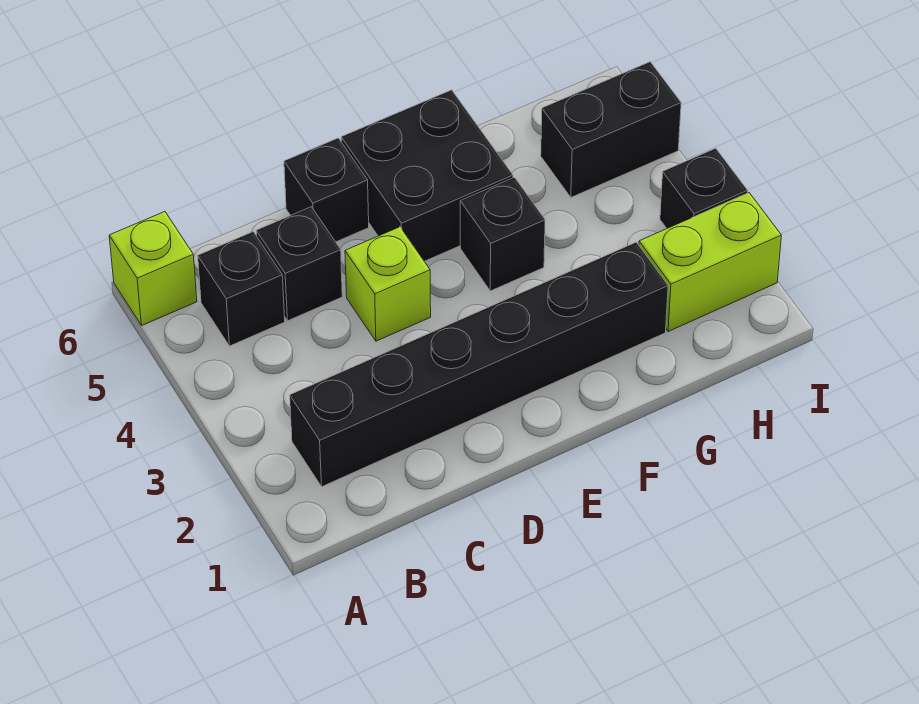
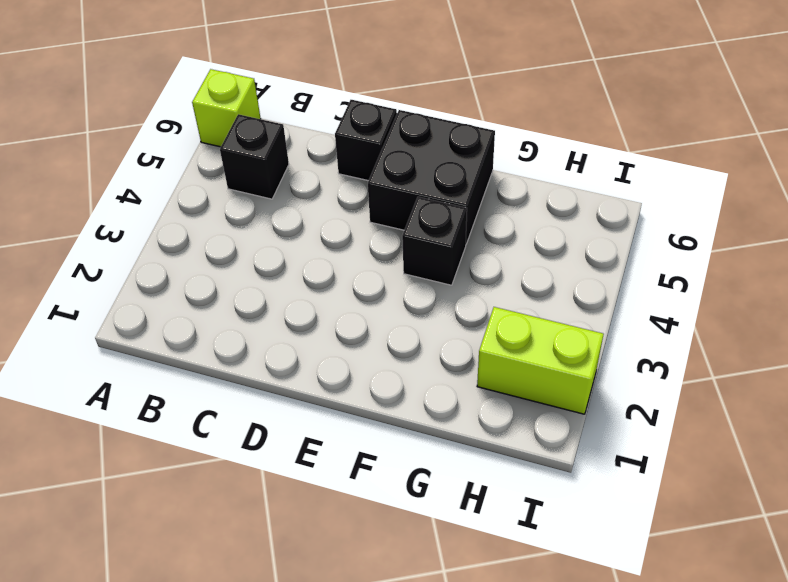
none -> black 1x6 brick [290,242,668,487]
none -> black 1x1 brick [256,207,342,321]

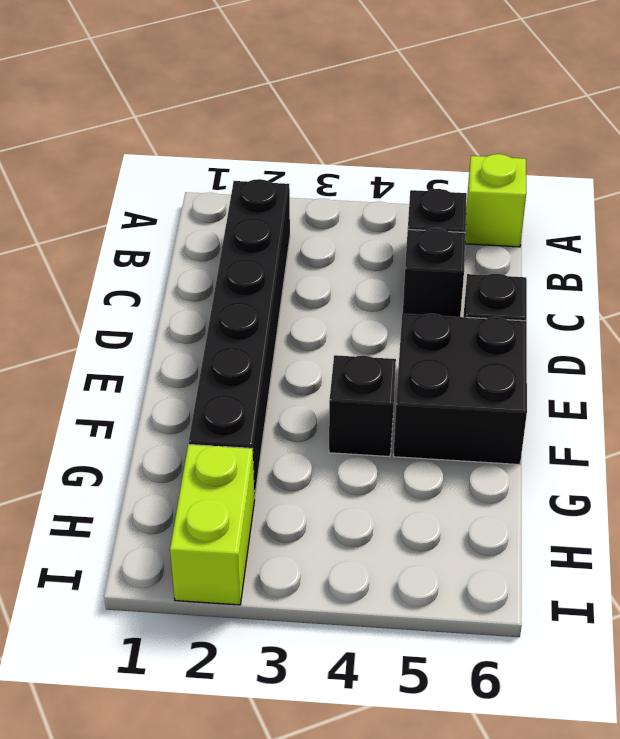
none -> lime 1x1 brick [345,227,431,341]
none -> black 1x2 brick [541,62,681,197]

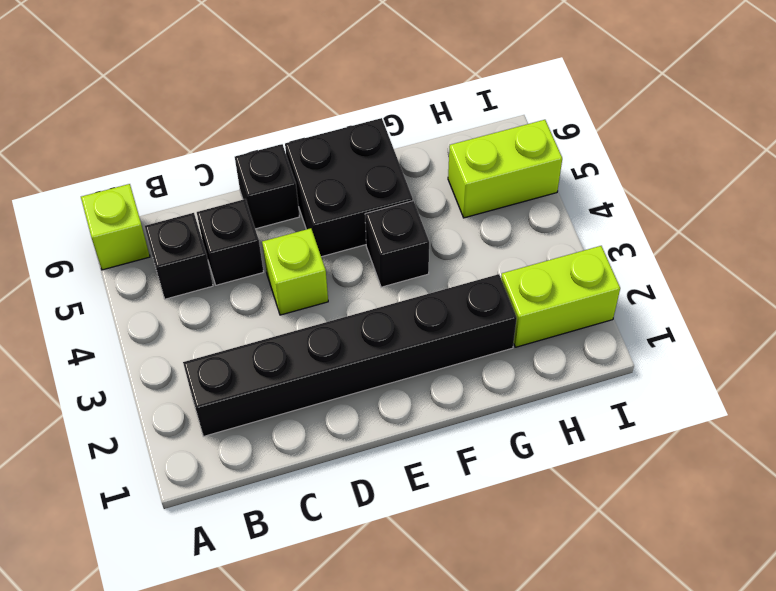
lime 1x2 brick [448,120,562,218] -> black 1x2 brick [541,62,681,197]
none -> black 1x1 brick [660,148,748,228]

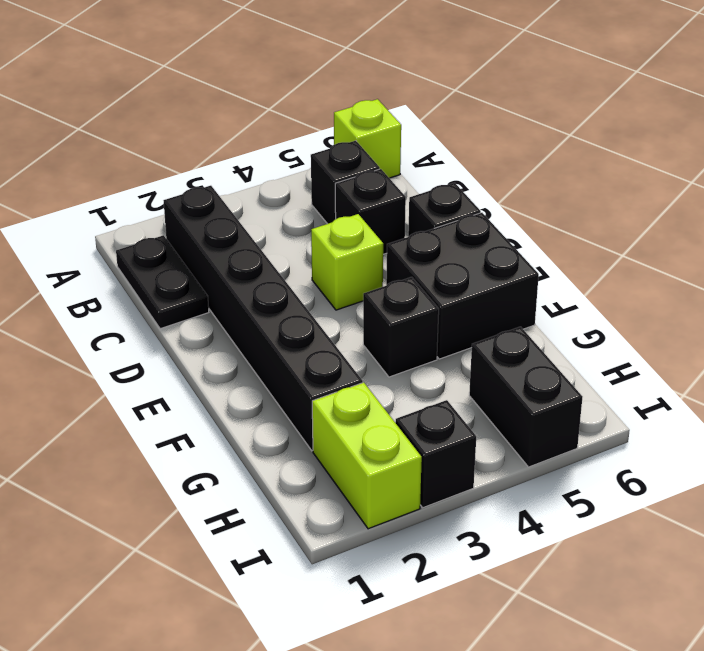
black 1x2 plate [116,235,209,329] -> none

